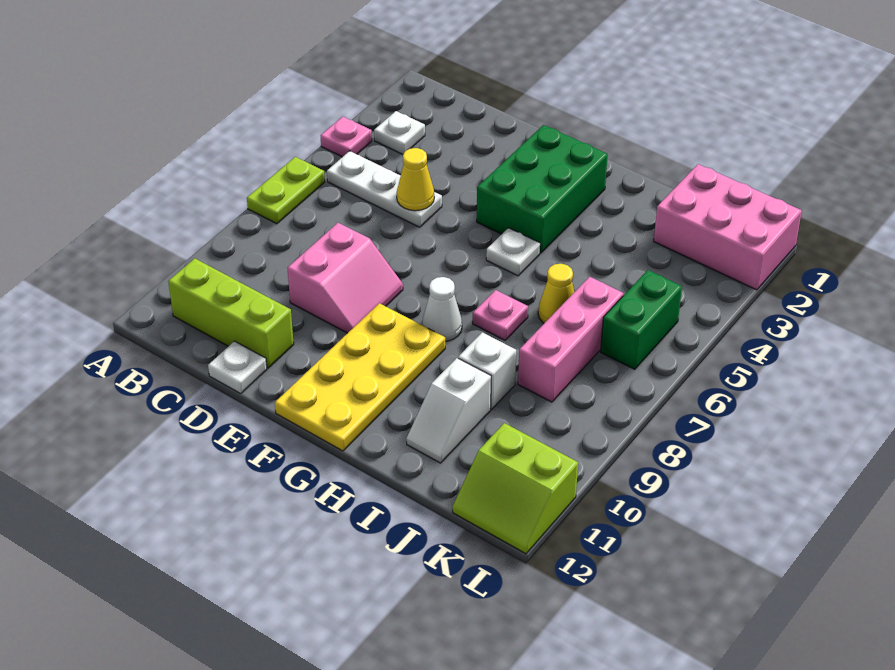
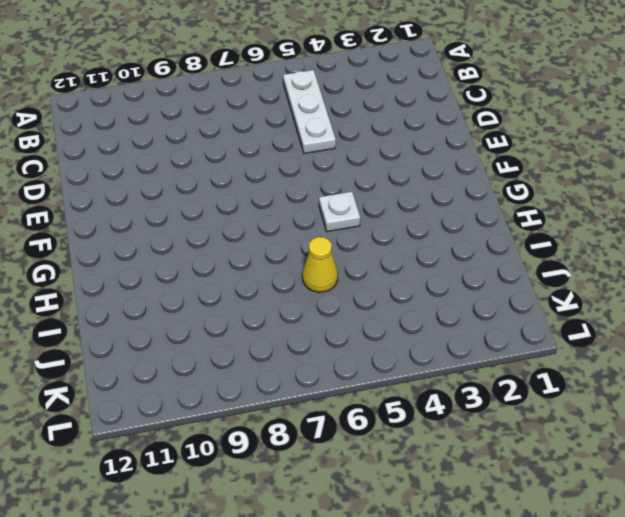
none -> pink 1x1 plate [320,117,372,157]
none -> lime 1x2 plate [247,157,325,224]
none -> white 1x1 plate [374,111,425,154]

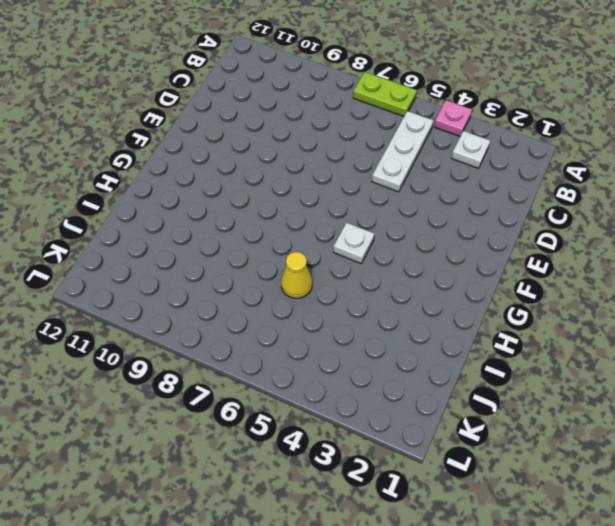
none -> lime 1x3 brick [168,258,294,368]
none -> pink 2x2 slope [287,223,403,333]
none -> white 1x1 plate [208,341,267,394]

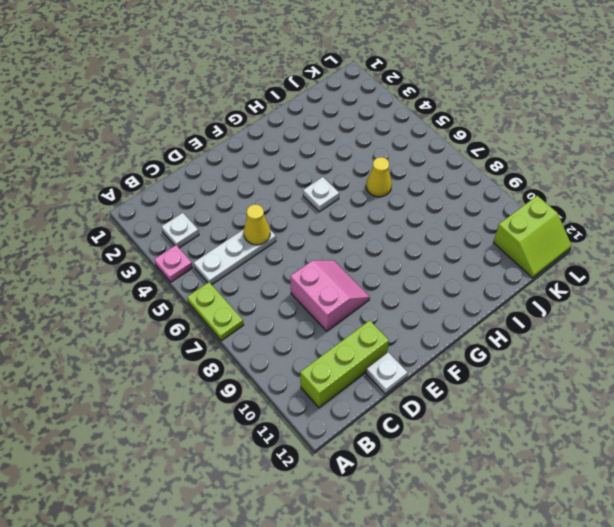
none -> green 2x3 brick [477,125,608,253]
none -> yellow 2x4 plate [275,303,445,451]
none -> white 1x1 cone [422,277,462,341]

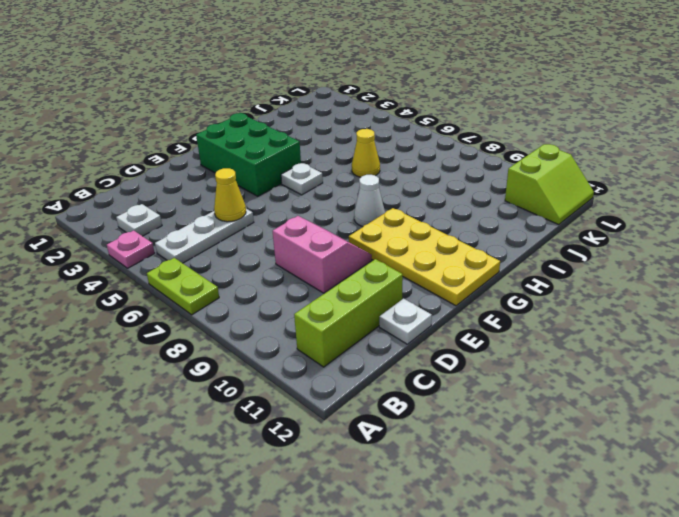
none -> pink 1x1 plate [473,290,528,340]
none -> white 1x1 brick [458,332,516,409]
none -> white 1x2 slope [406,358,491,463]

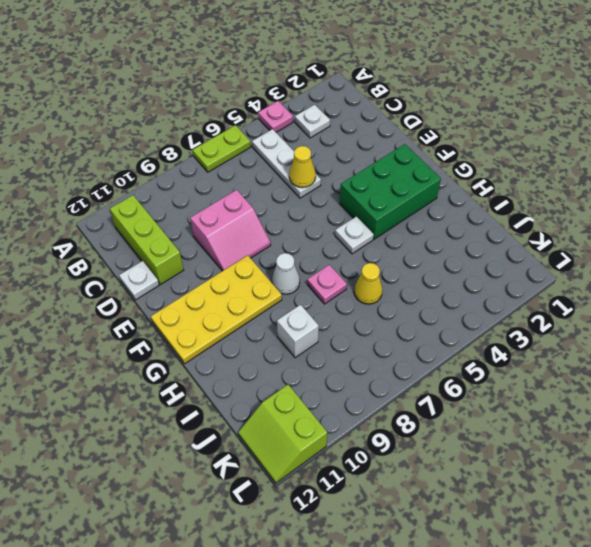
none -> white 1x2 slope [406,358,491,463]
none -> pink 2x3 brick [654,164,802,290]
none -> pink 1x3 brick [518,277,624,402]

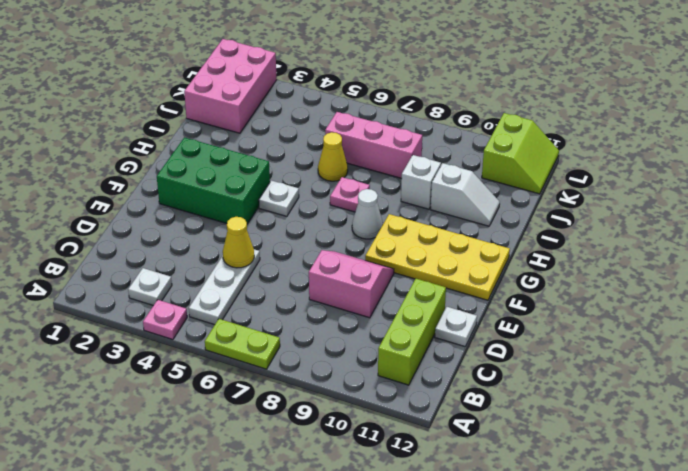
none -> green 1x2 brick [601,270,682,369]

